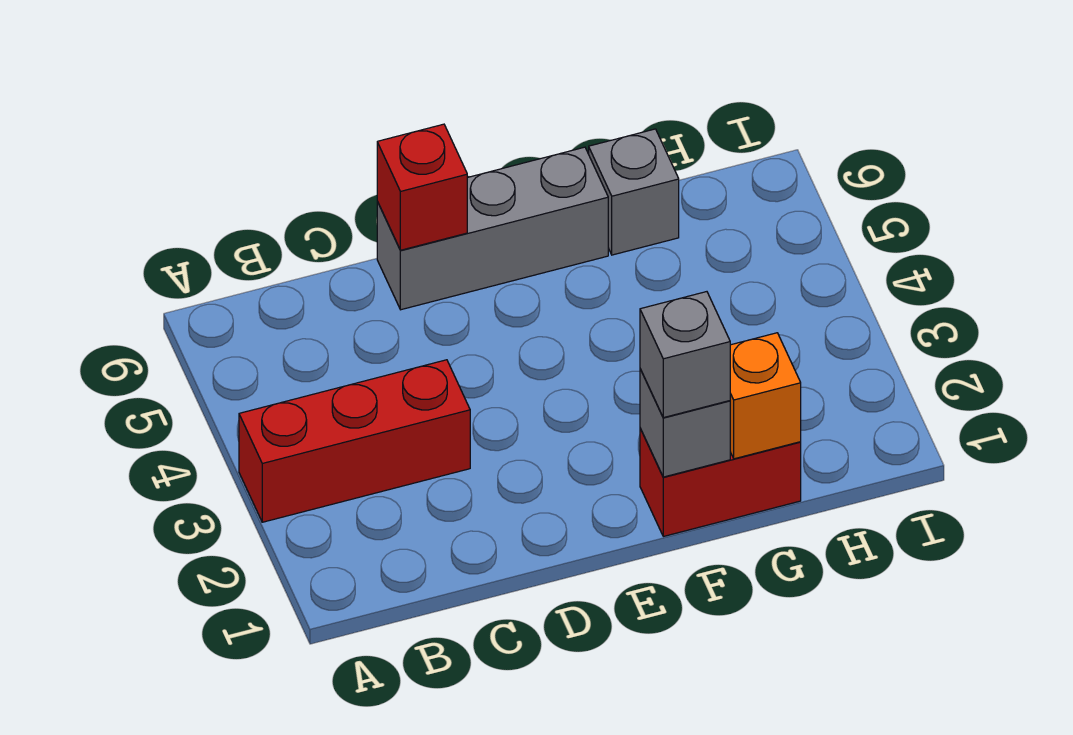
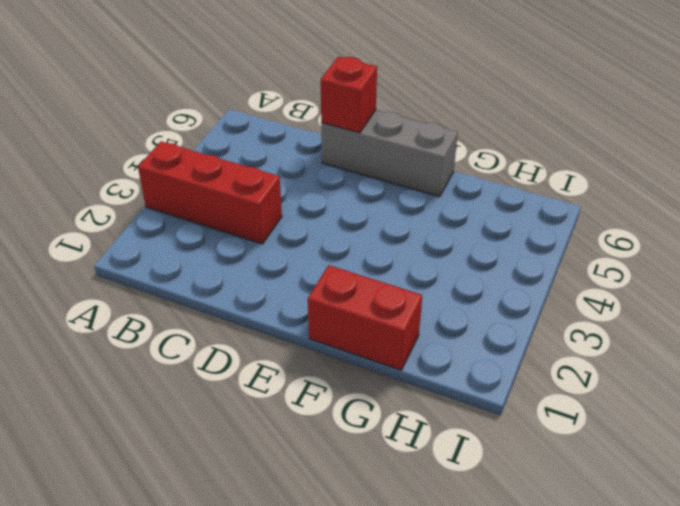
none -> grey 1x1 brick [589,129,679,255]
none -> grey 1x1 brick [640,369,730,477]

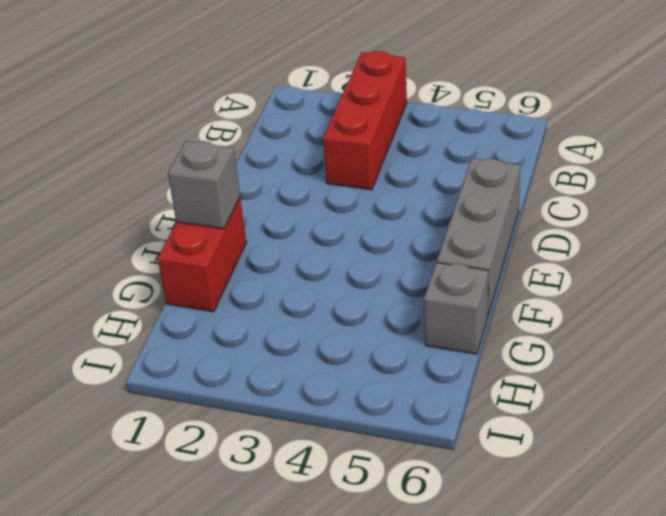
none -> red 1x1 brick [377,124,467,250]
none -> orange 1x1 brick [730,333,801,459]

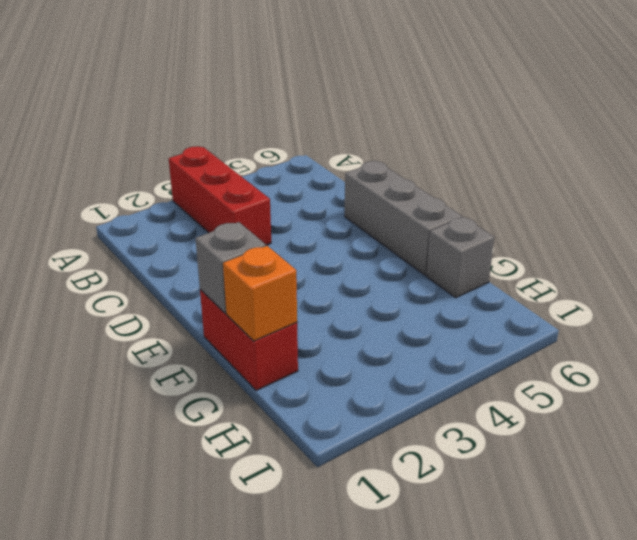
none -> red 1x1 brick [377,124,467,250]
none -> grey 1x1 brick [640,292,730,418]

